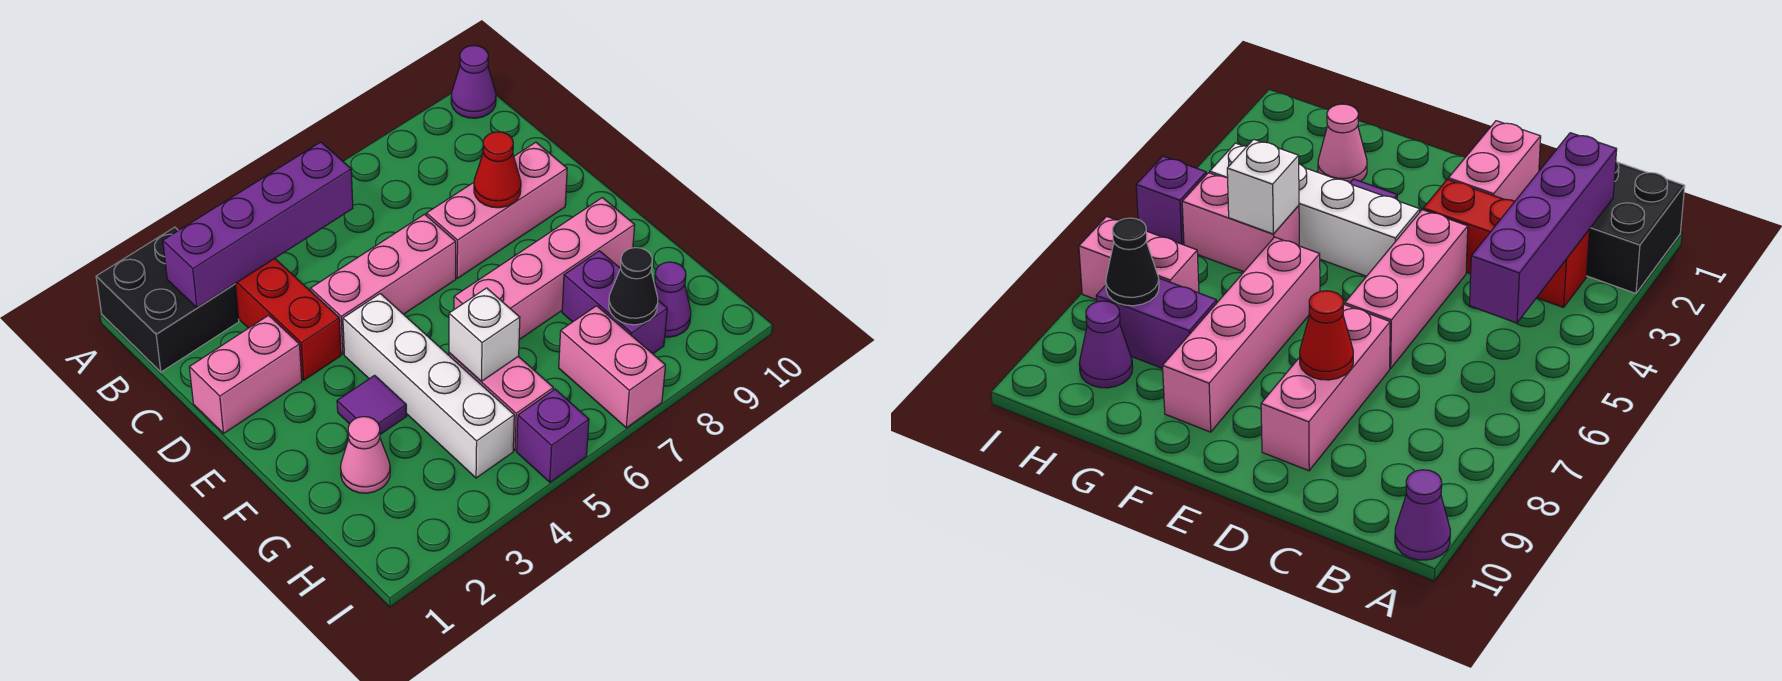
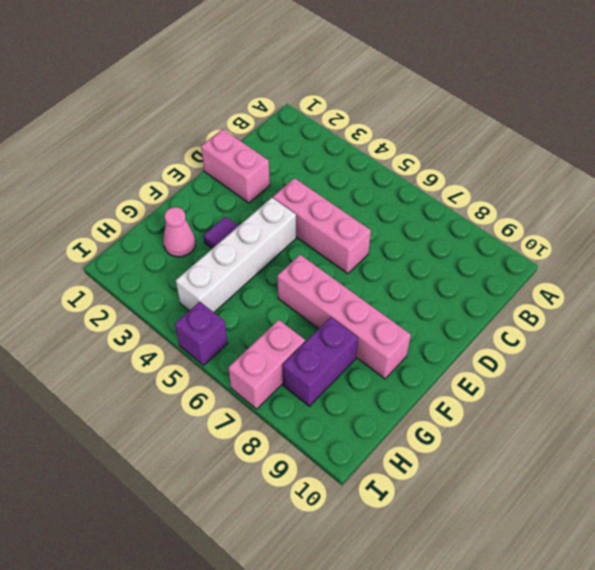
none -> black 2x2 brick [96,227,239,372]
none -> purple 1x1 cone [451,46,496,118]
none -> red 1x3 brick [235,259,341,380]

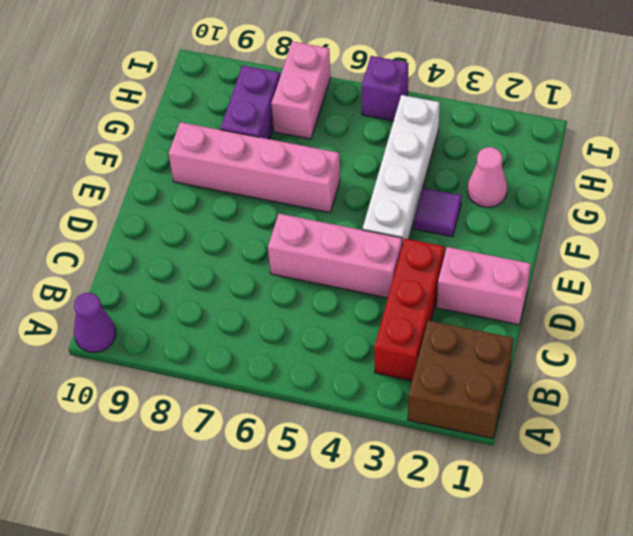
brown 2x2 brick [408,320,514,438] -> black 2x2 brick [96,227,239,372]
none -> pink 1x3 brick [426,142,567,278]
none -> pink 1x2 brick [449,353,553,451]
none -> purple 1x1 cone [654,262,691,337]

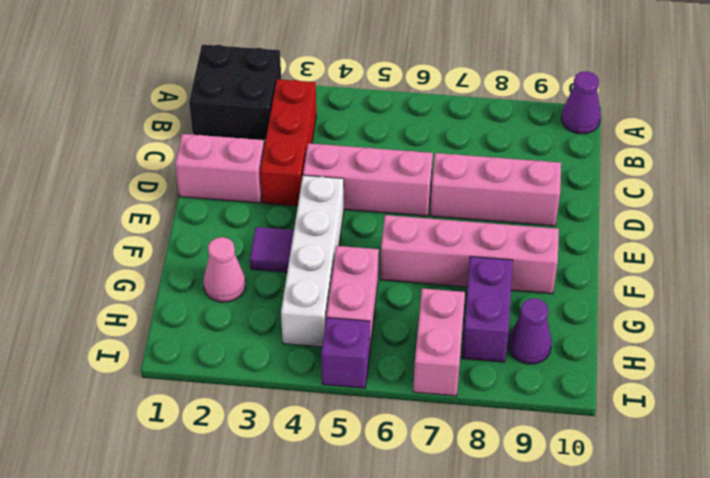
none -> purple 1x4 brick [163,142,353,308]
none -> red 1x1 cone [474,132,521,208]
none -> white 1x1 brick [449,288,520,381]

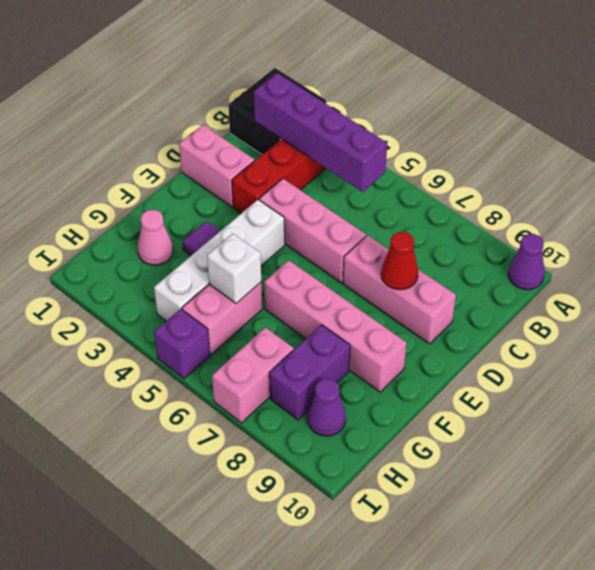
none -> black 1x1 cone [609,248,658,325]

